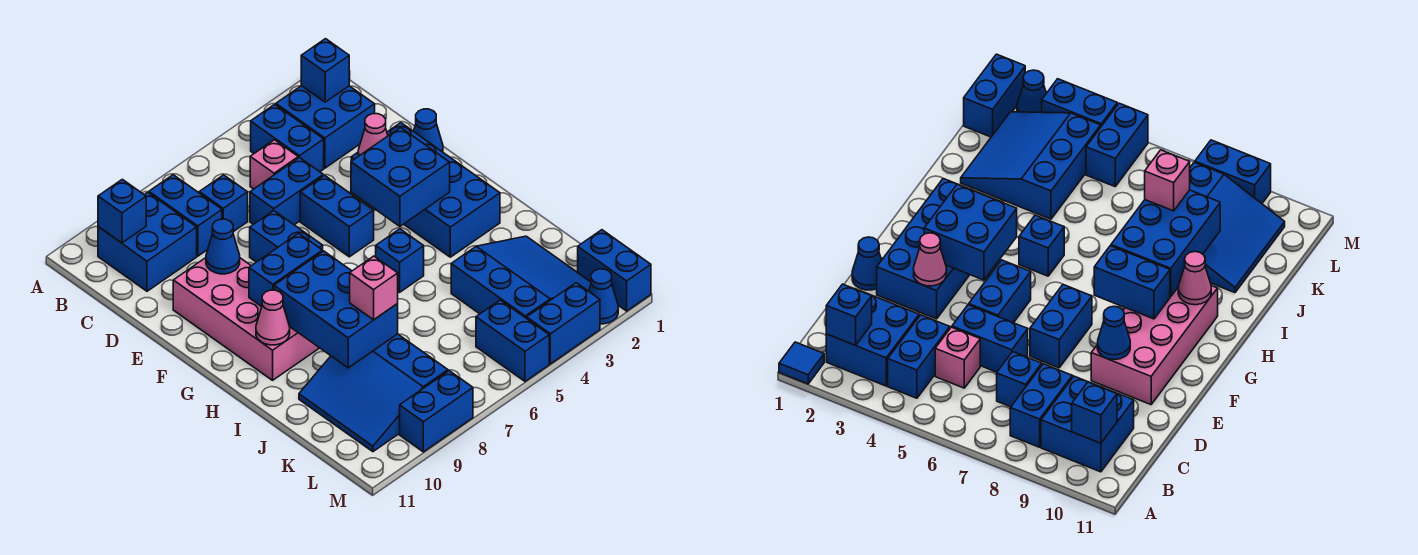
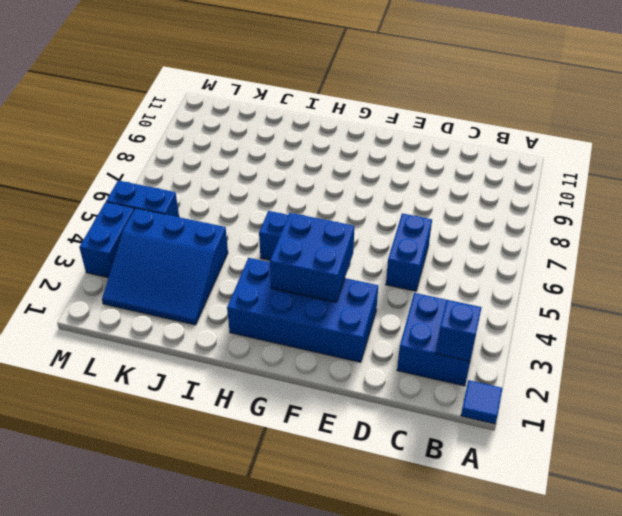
none -> blue 1x2 brick [251,104,324,172]
none -> blue 1x2 brick [149,175,222,256]
none -> blue 2x2 brick [98,192,197,291]
none -> pink 1x1 brick [250,140,298,189]

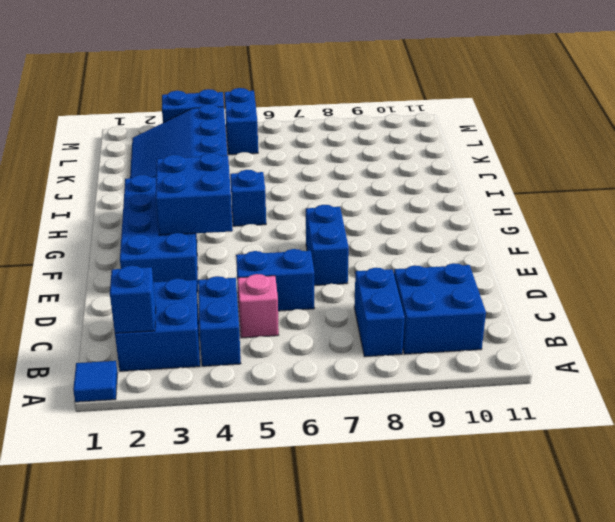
none -> blue 1x1 brick [199,175,248,232]
none -> blue 1x1 cone [414,109,443,152]
none -> blue 1x2 brick [300,175,374,257]
none -> pink 2x4 brick [173,258,319,380]

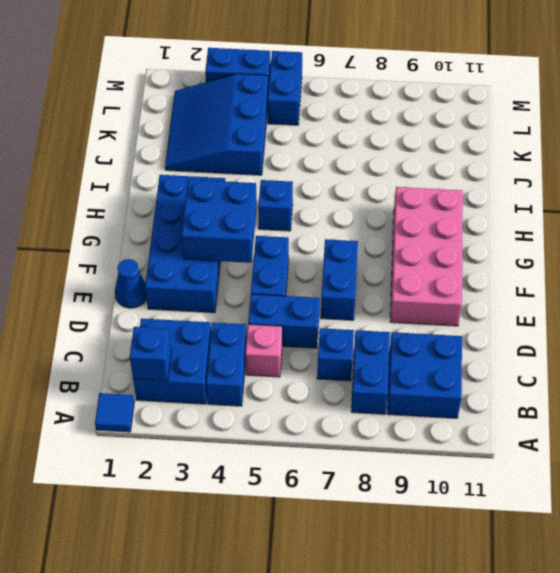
none -> blue 3x3 slope [299,334,448,452]
none -> blue 1x2 brick [578,230,651,311]
none -> blue 1x1 cone [589,269,618,324]
none -> blue 1x2 brick [400,371,473,452]

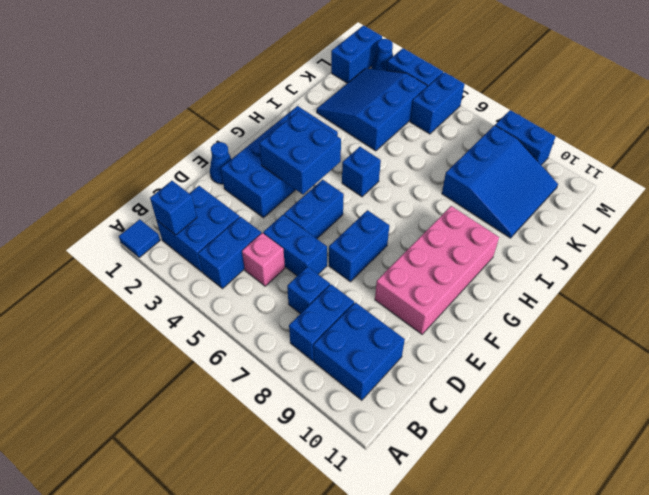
none -> blue 1x1 brick [98,179,146,243]
none -> pink 1x1 cone [358,114,388,156]
none -> blue 1x1 cone [206,219,240,274]
none -> blue 1x2 brick [249,233,323,307]

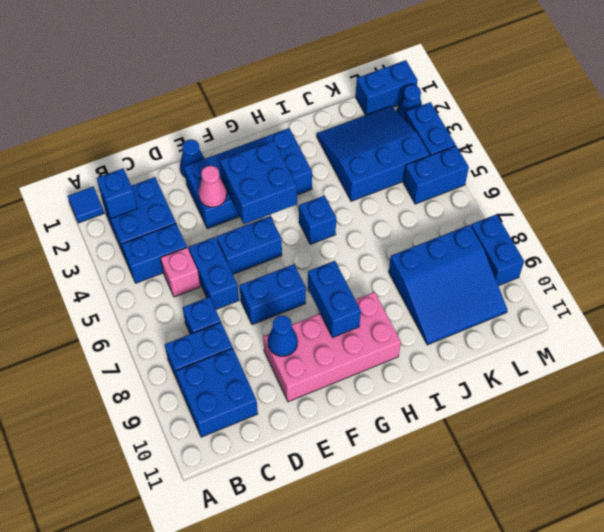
none -> blue 1x1 brick [98,179,146,243]
none -> blue 2x3 brick [274,251,398,368]
none -> pink 1x1 cone [256,290,290,345]
none -> pink 1x1 brick [350,256,398,320]

